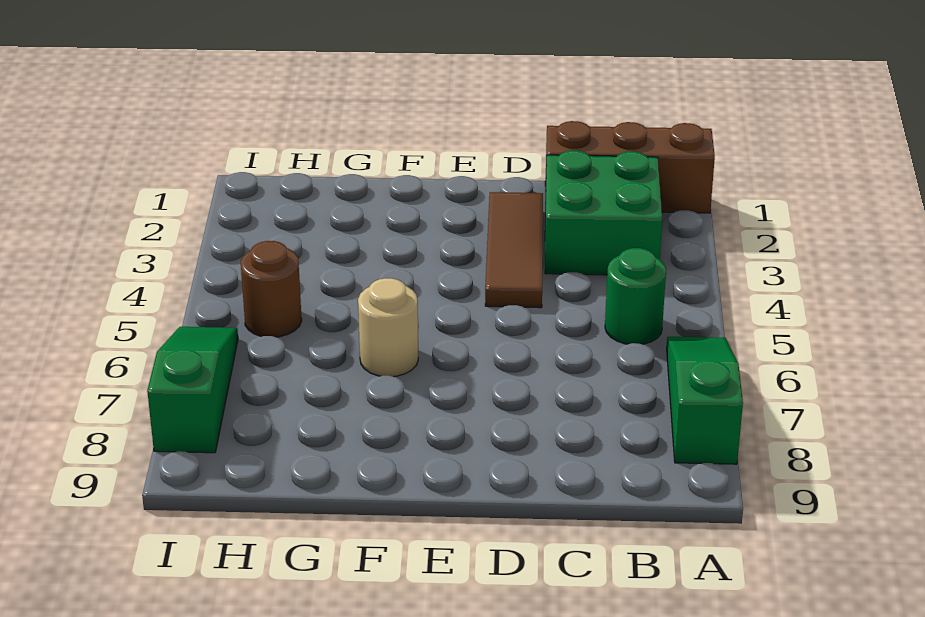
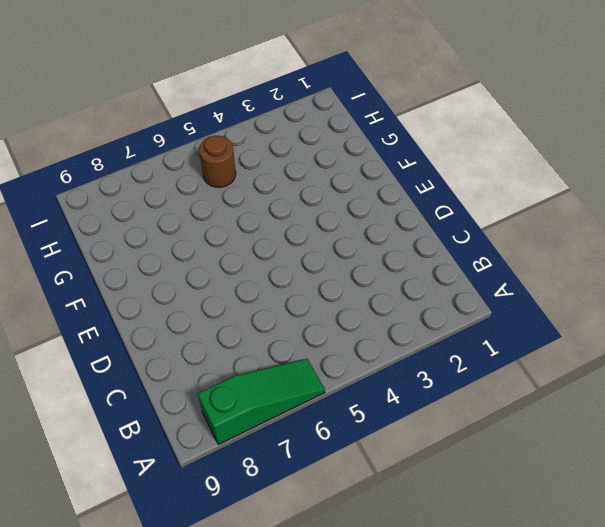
none -> brown 1x3 brick [545,121,715,213]
none -> green 2x2 brick [545,151,662,275]

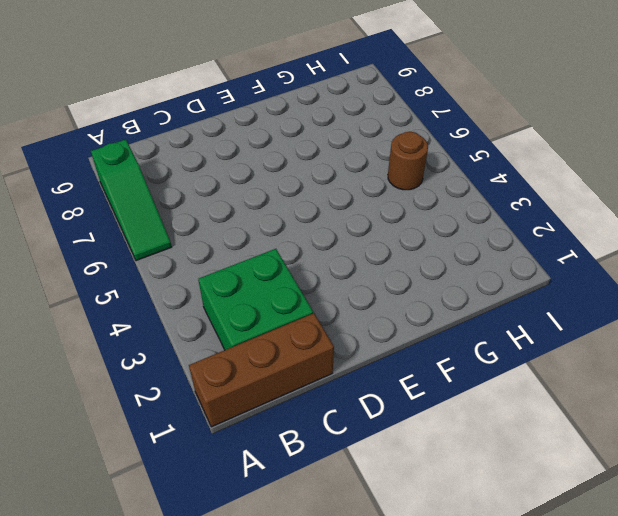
none -> green 1x1 round brick [605,248,666,344]
none -> brown 1x3 tile [485,192,543,308]

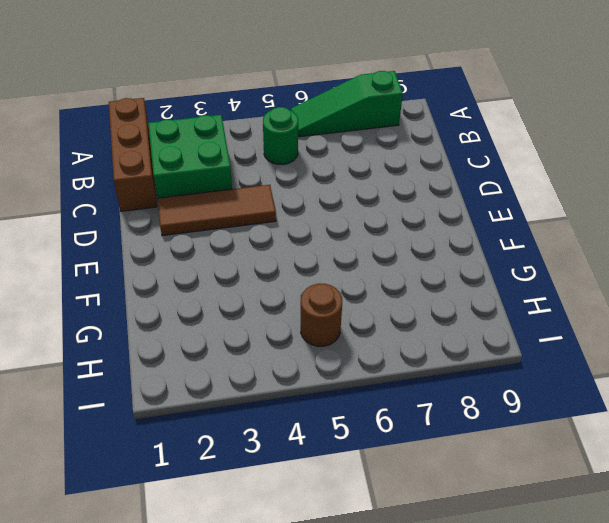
none -> tan 1x1 round brick [358,278,418,377]
none -> green 1x3 slope [147,327,238,453]

